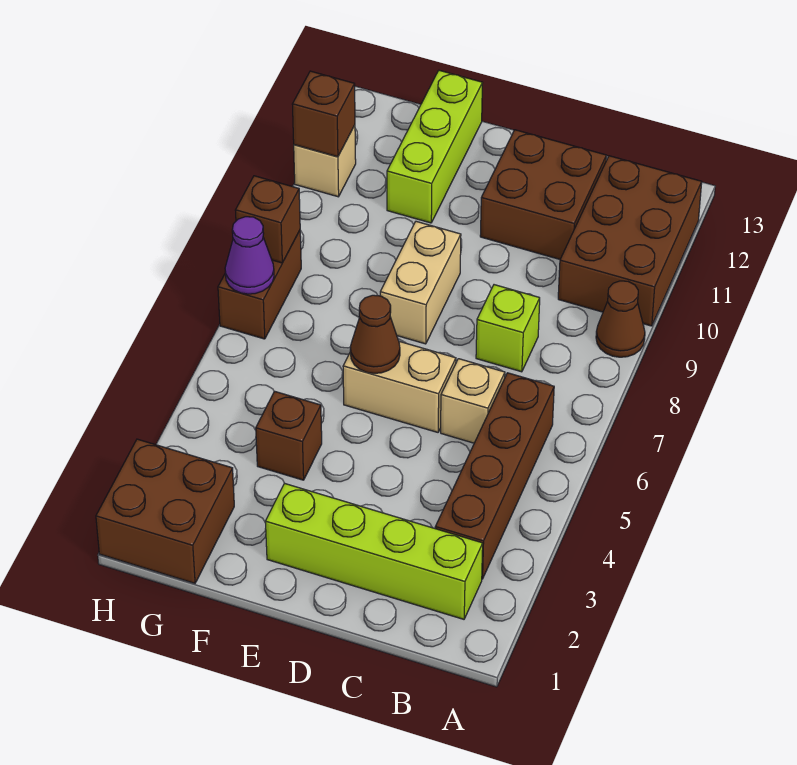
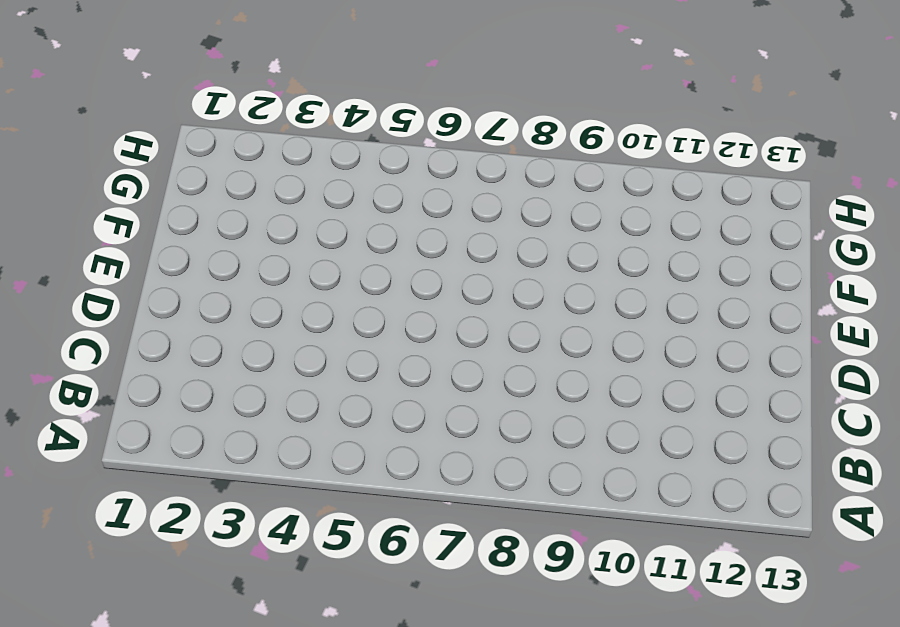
none -> brown 1x1 cone [596,281,645,357]
none -> brown 2x3 brick [558,156,702,326]
none -> lime 1x4 brick [265,483,483,619]

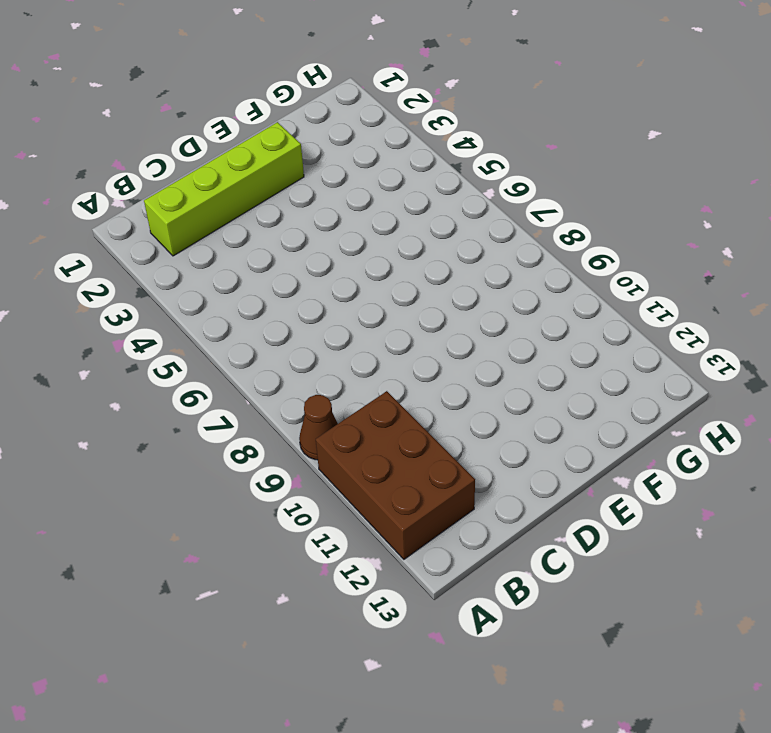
none -> brown 1x4 brick [435,373,554,579]
none -> tan 1x1 brick [441,359,505,443]
none -> lime 1x1 brick [476,285,540,372]

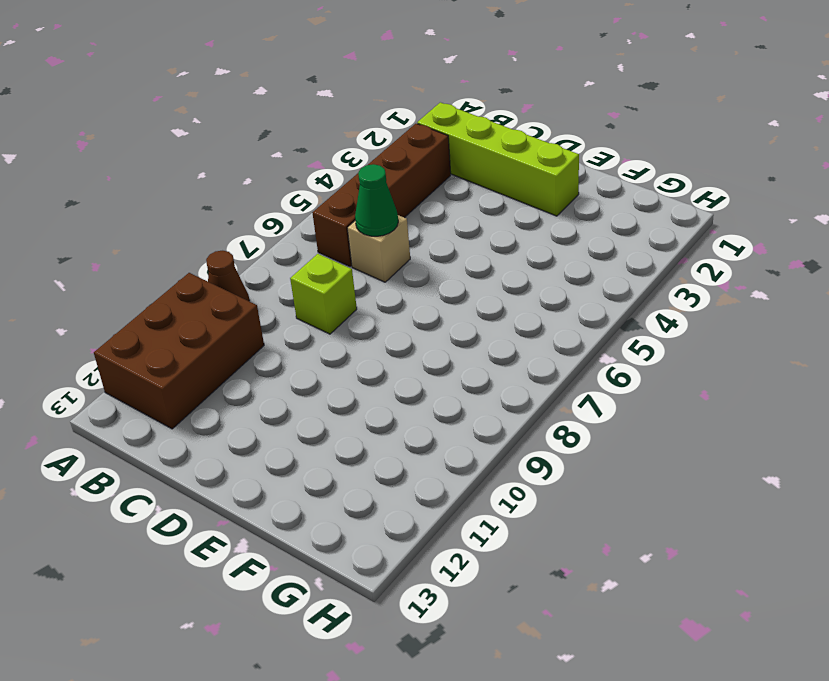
green 1x1 cone [355,164,398,236] -> none
none -> brown 2x2 brick [480,130,607,259]
none -> tan 1x2 brick [343,341,456,432]
none -> tan 1x2 brick [380,221,461,344]

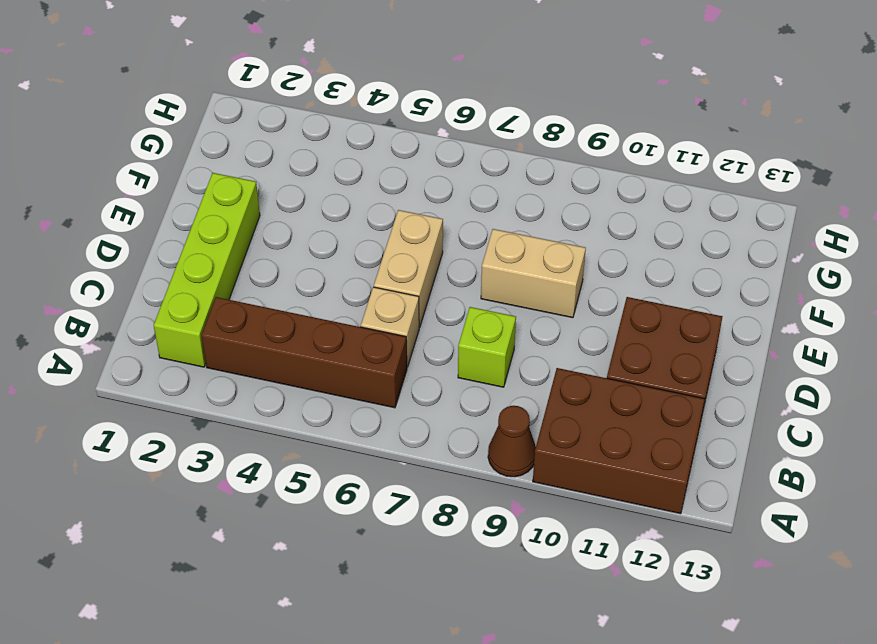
none -> brown 1x1 brick [256,391,322,480]
none -> lime 1x3 brick [387,70,482,223]
none -> brown 2x2 brick [96,439,234,583]

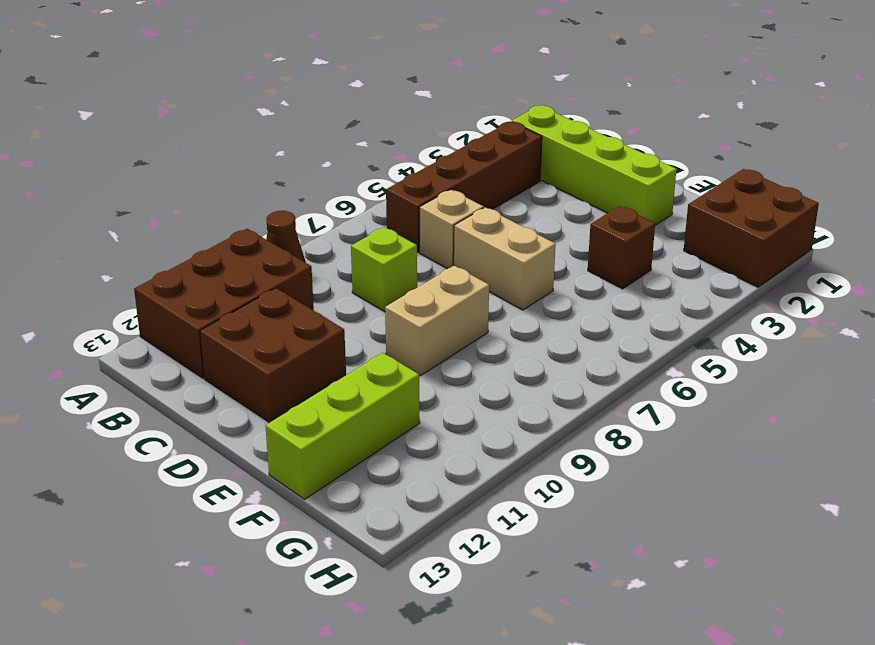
none -> brown 1x2 brick [218,231,301,339]
none -> tan 1x1 brick [294,125,356,197]
none -> brown 1x1 cone [350,295,400,373]

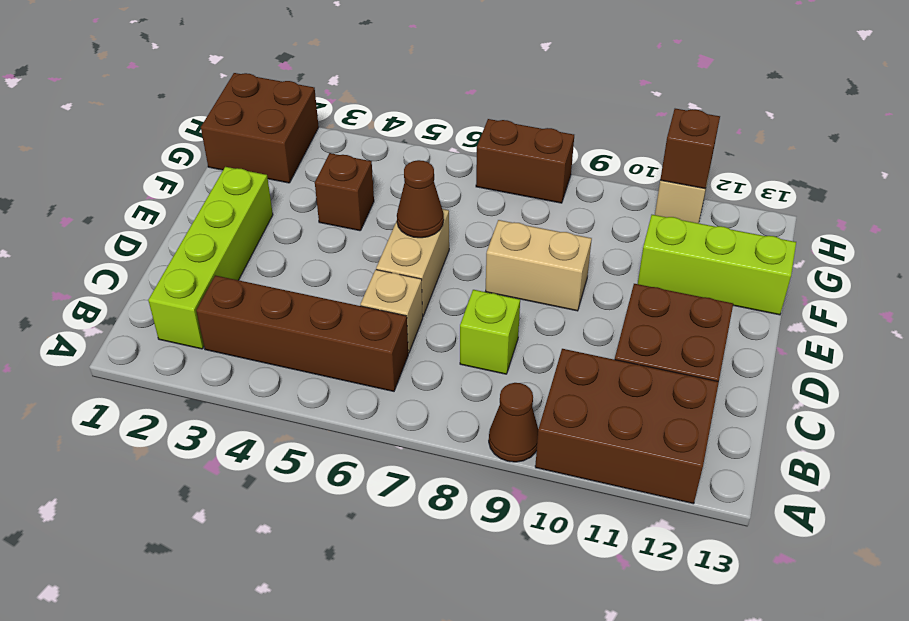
none -> purple 1x1 cone [225,217,274,294]
none -> brown 1x1 brick [235,176,300,263]

